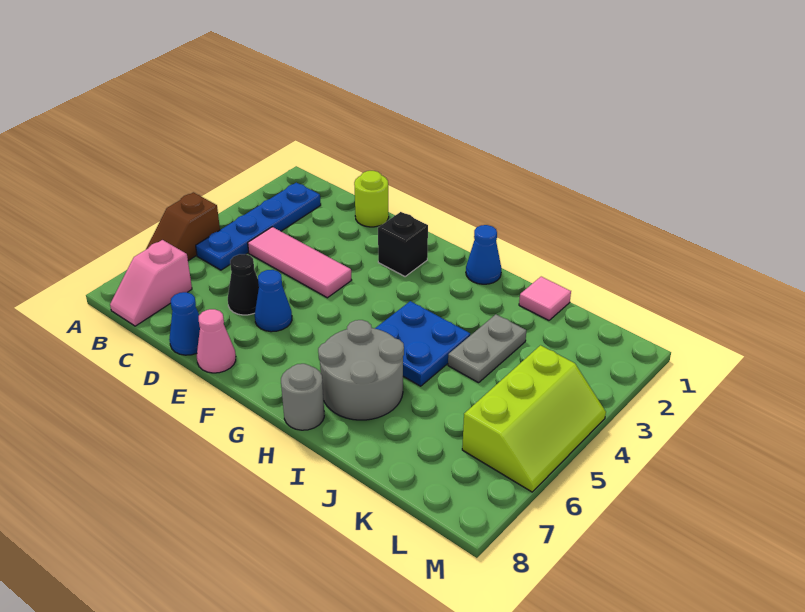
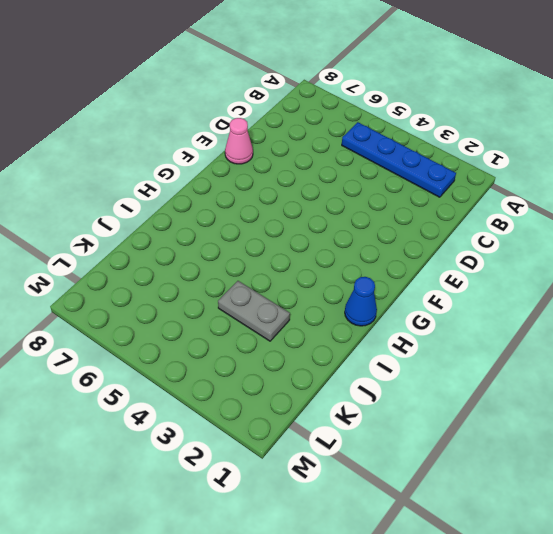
none -> brown 1x2 slope [146,192,220,261]
none -> pink 1x2 slope [110,240,192,326]
none -> pink 1x3 tile [248,227,351,298]

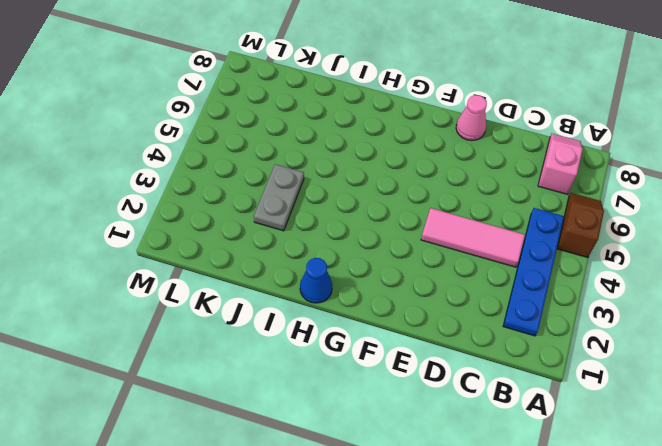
none -> lime 1x1 round brick [354,171,389,227]
none -> black 1x1 cone [228,254,259,315]
none -> blue 1x1 cone [169,292,200,355]

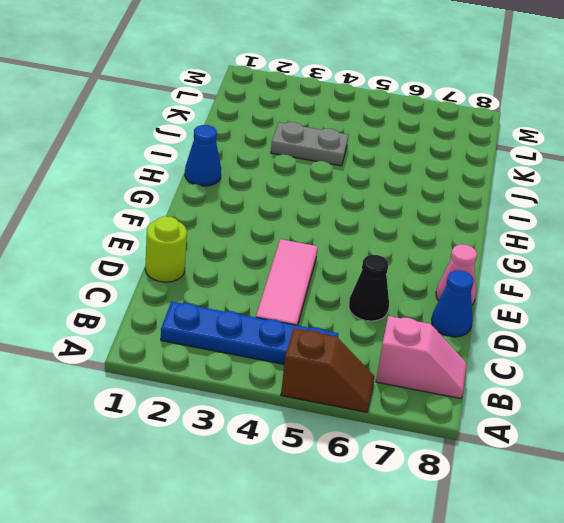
none -> blue 1x1 cone [255,270,292,332]
none -> black 1x1 brick [378,212,428,276]
none -> blue 2x2 plate [375,301,470,386]

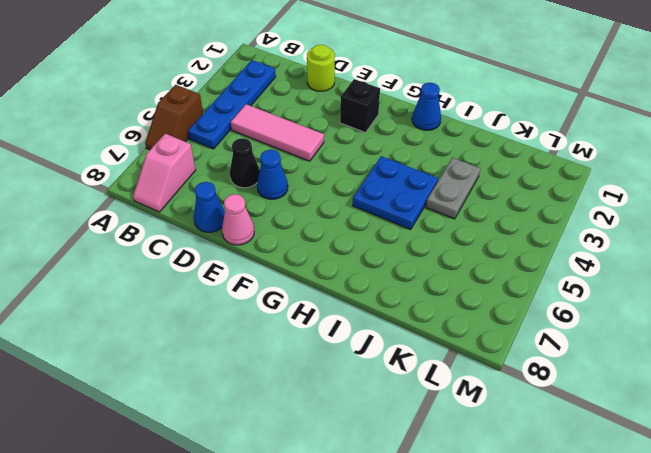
none -> grey 2x2 round brick [318,320,404,420]
none -> grey 1x1 round brick [281,364,324,430]
none -> pink 1x1 tile [519,277,571,320]

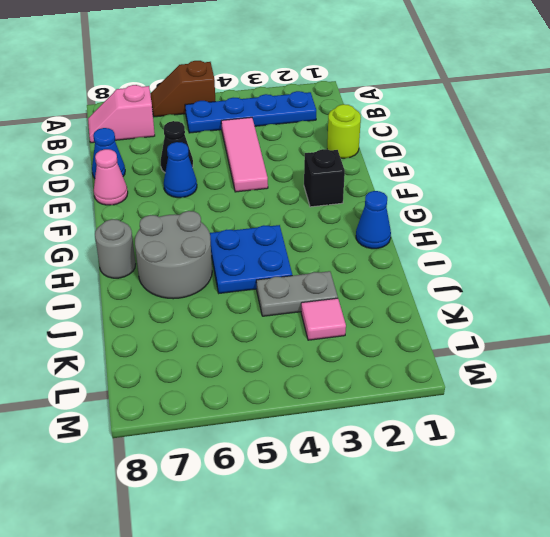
pink 1x1 tile [301,298,346,340] -> pink 1x1 tile moved to [519,277,571,320]
none -> lime 2x3 slope [462,345,606,492]

